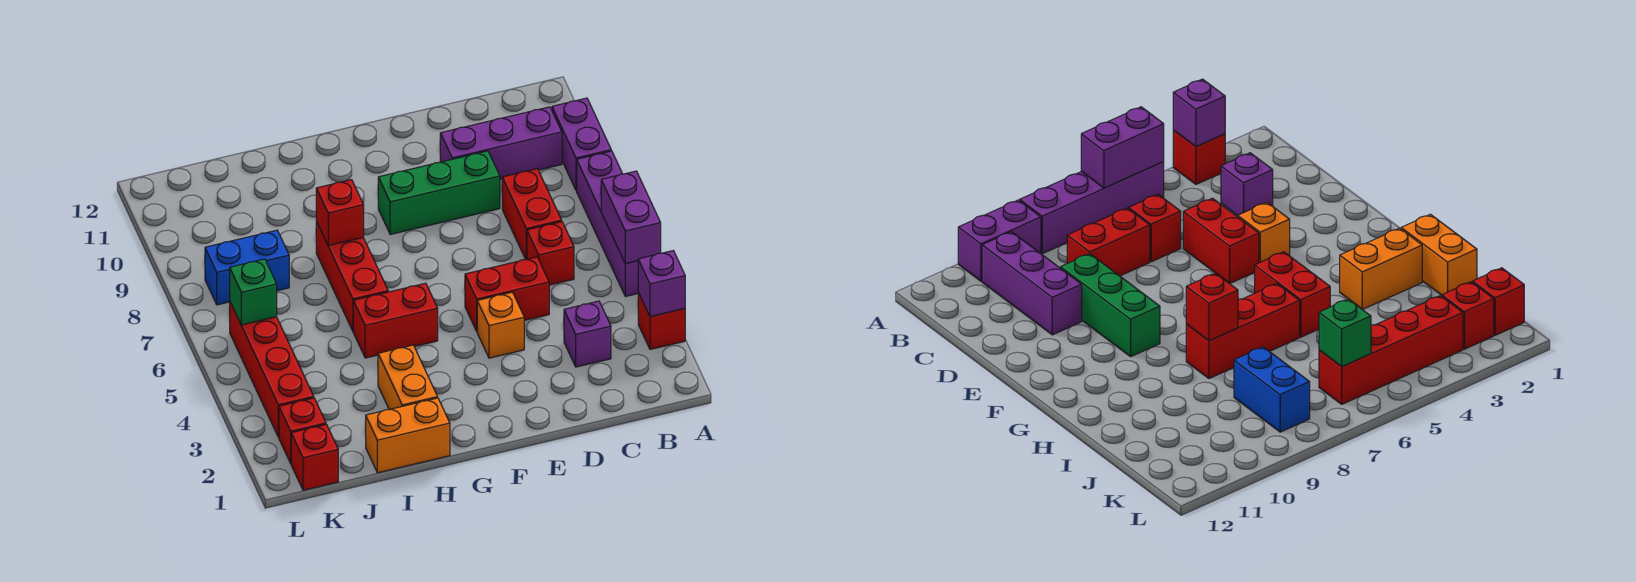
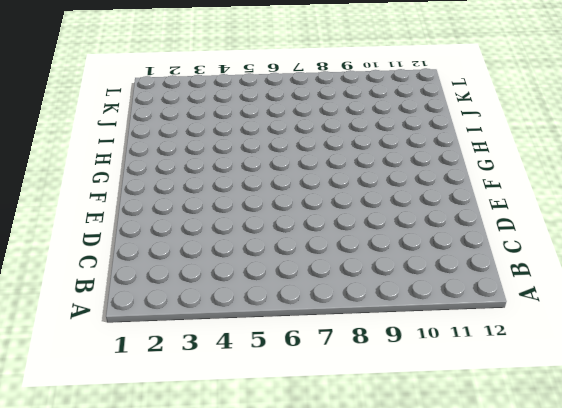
none -> red 1x1 brick [638,293,685,349]
none -> purple 1x4 brick [577,151,639,297]
none -> purple 1x2 brick [552,98,611,191]

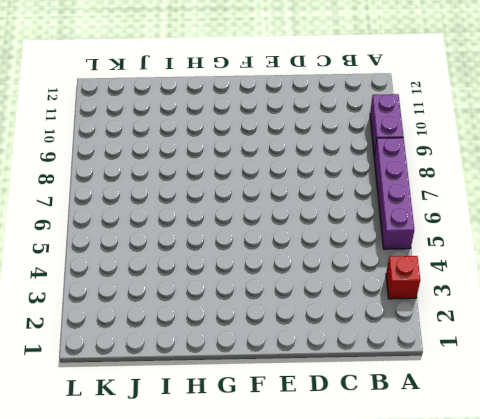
none -> purple 1x3 brick [440,107,562,179]
none -> purple 1x1 brick [564,301,611,367]
none -> red 1x1 brick [527,222,574,285]

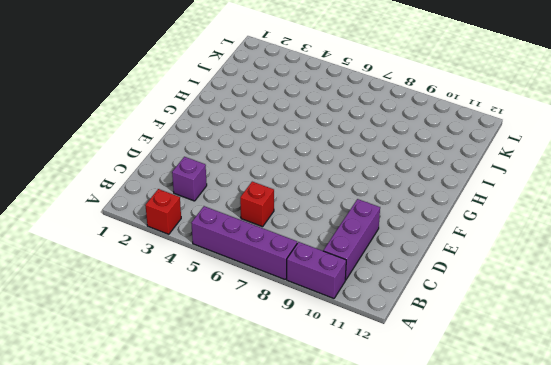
none -> red 1x2 brick [502,169,562,260]
none -> red 1x2 brick [465,257,549,331]
none -> green 1x3 brick [378,151,500,235]

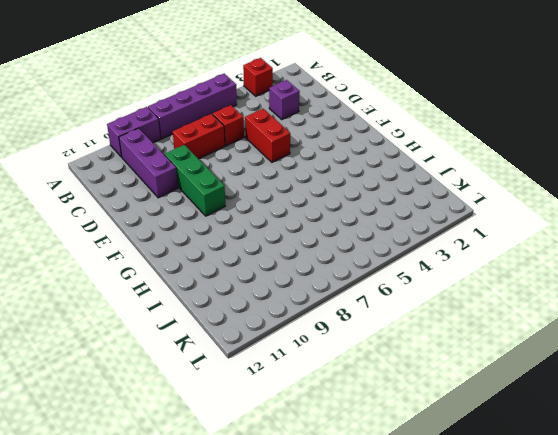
none -> orange 1x1 brick [477,292,524,358]
none -> red 1x2 brick [353,283,438,358]
none -> orange 1x2 brick [365,398,450,473]

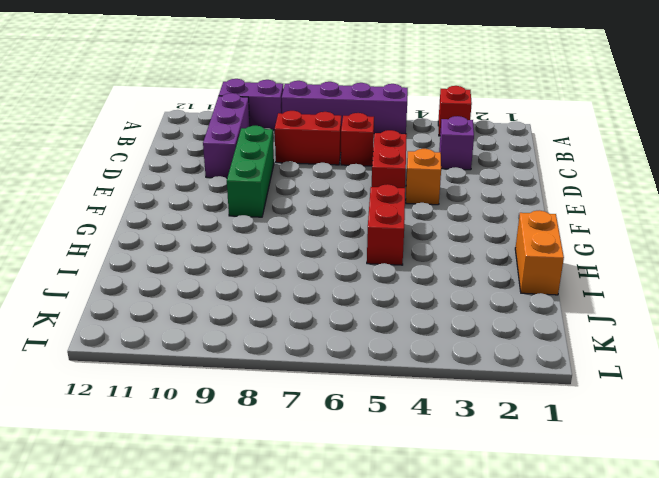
none -> orange 1x2 brick [378,345,438,409]
none -> red 1x3 brick [316,221,388,331]
none -> blue 1x2 brick [205,230,289,305]

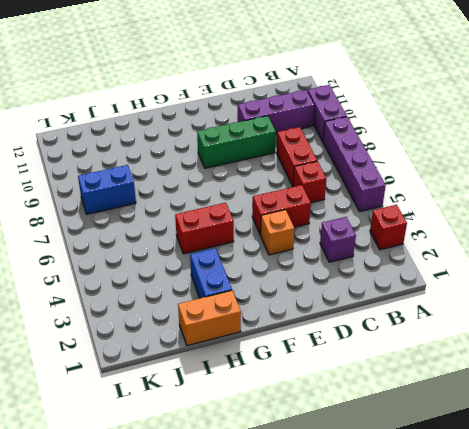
blue 1x2 brick [190,248,232,298] -> orange 1x2 brick [378,345,438,409]
none -> red 1x3 brick [316,221,388,331]
none -> red 1x1 brick [291,424,338,490]
none -> red 1x1 brick [279,398,326,463]

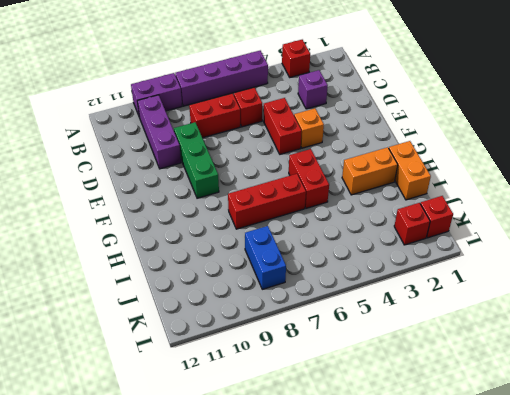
none -> red 1x4 brick [229,302,314,437]
none -> purple 1x1 brick [638,251,685,317]
none -> purple 1x2 brick [601,171,661,264]

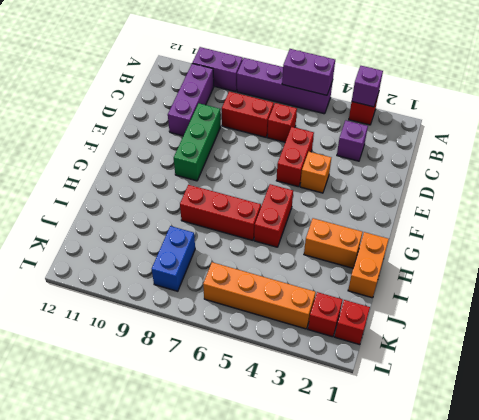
orange 1x4 brick [203,262,316,329] -> red 1x4 brick [229,302,314,437]
none -> red 1x1 brick [316,180,364,246]
none -> green 1x1 brick [230,259,277,325]

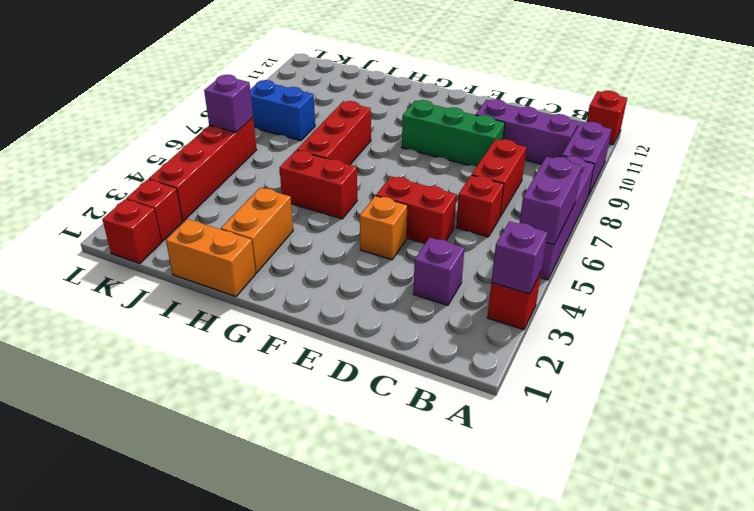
red 1x1 brick [587,91,627,145] -> red 1x1 brick moved to [316,180,364,246]
purple 1x1 brick [204,75,253,132] -> green 1x1 brick [230,259,277,325]

